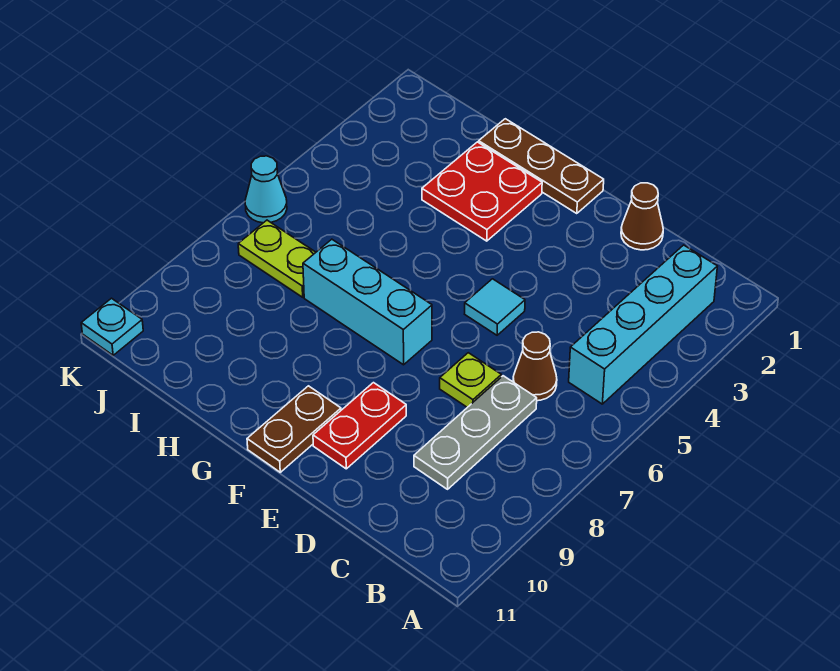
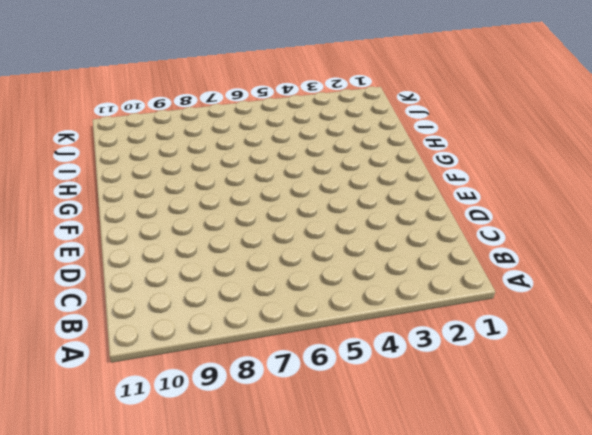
none -> cyan 1x4 brick [569,245,717,404]
none -> brown 1x1 cone [513,332,557,401]
none -> grey 1x3 plate [414,376,537,489]

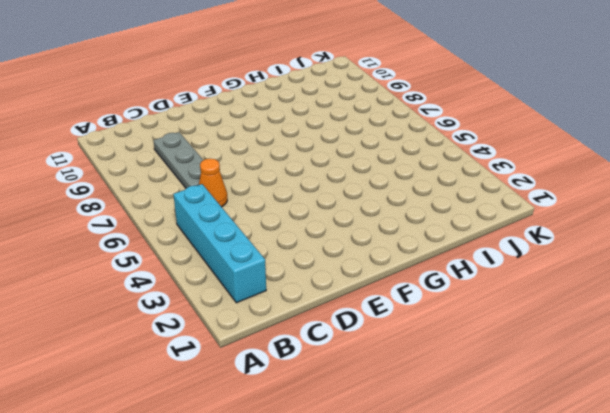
orange 1x1 cone [199,158,227,207] -> brown 1x1 cone [513,332,557,401]
none -> brown 1x1 cone [621,183,663,250]
none -> lime 1x1 plate [440,353,501,407]
none -> cyan 1x1 tile [465,279,525,335]

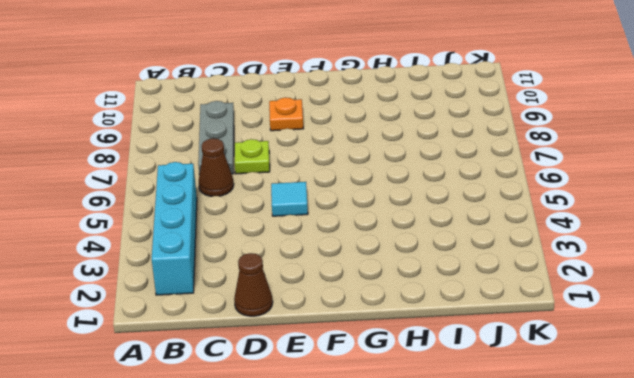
orange 1x1 plate [269,97,303,131] -> red 1x2 plate [313,383,406,469]
none -> brown 1x3 plate [479,119,604,214]
none -> cyan 1x3 brick [303,239,432,365]
none -> brown 1x2 plate [247,386,341,472]

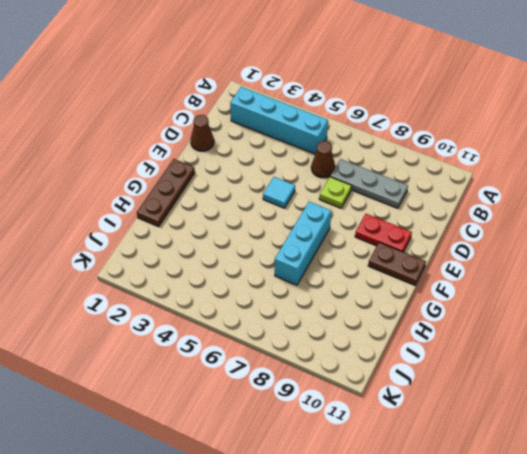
none -> red 2x2 plate [422,142,542,241]
none -> lime 1x2 plate [238,220,316,297]
none -> cyan 1x1 cone [245,156,287,223]

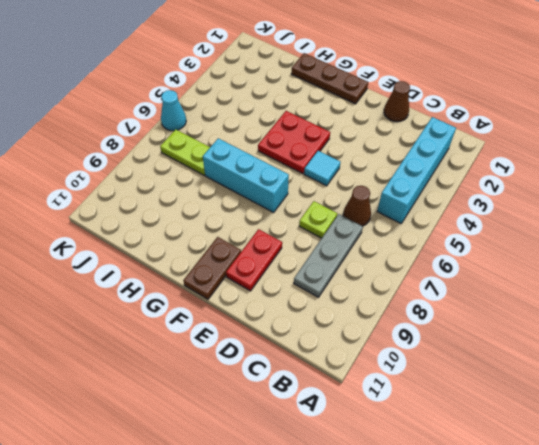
red 2x2 plate [258,111,330,174] -> red 2x2 plate moved to [422,142,542,241]
none -> cyan 1x1 plate [81,298,143,355]

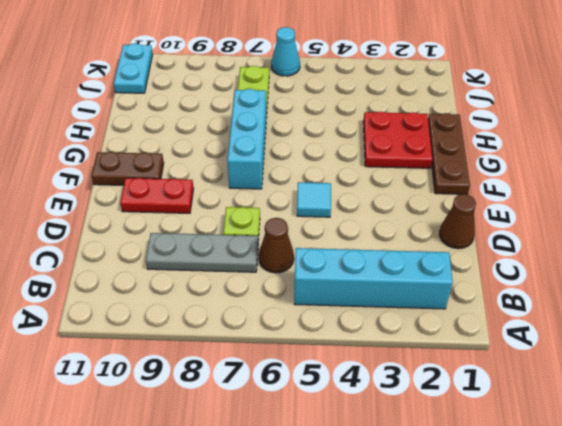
cyan 1x2 plate [114,43,153,93] -> cyan 1x1 plate [81,298,143,355]

